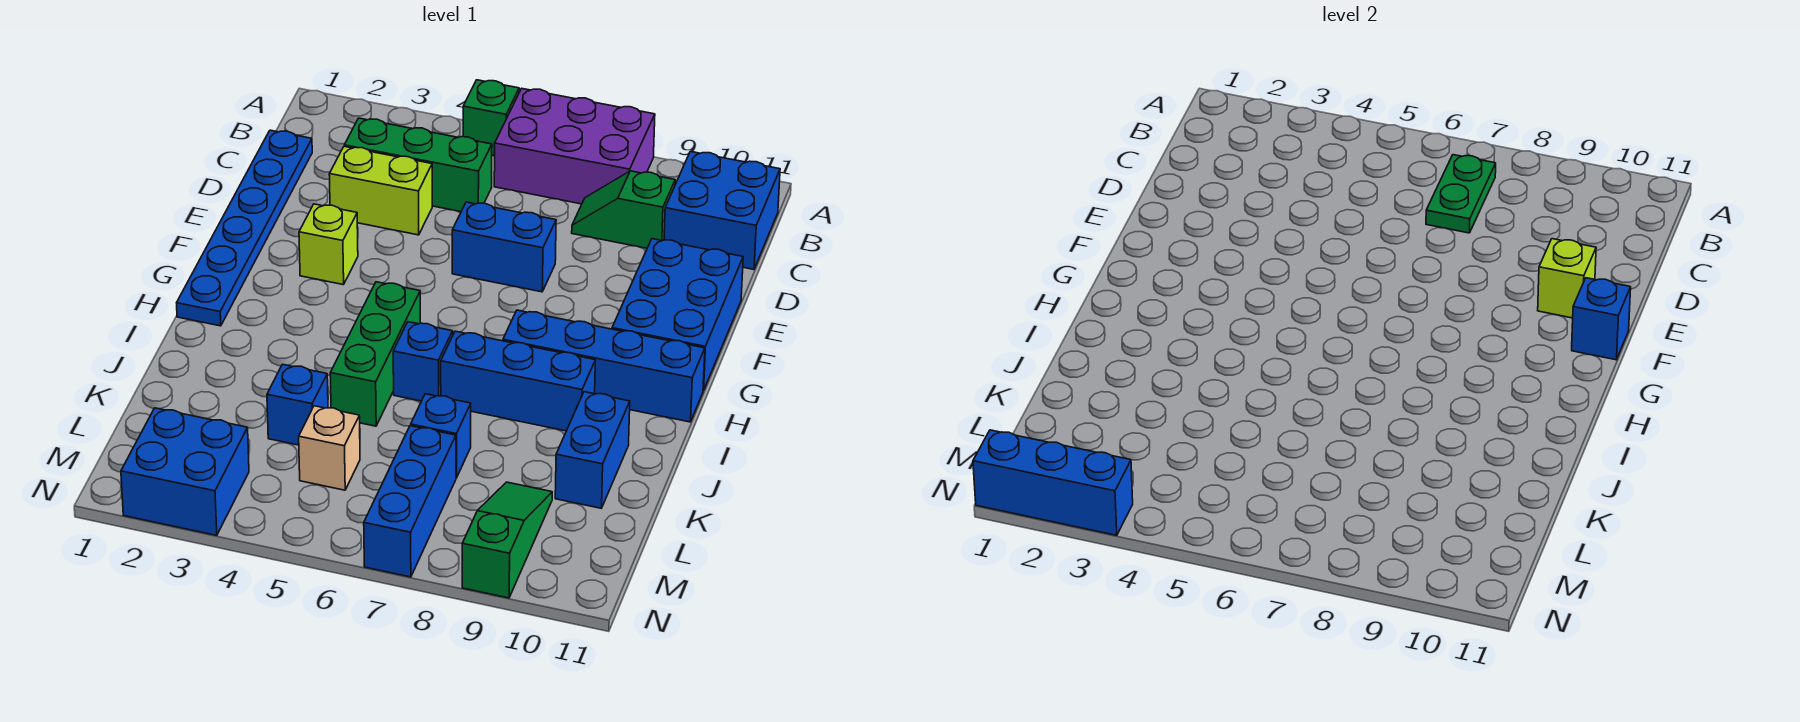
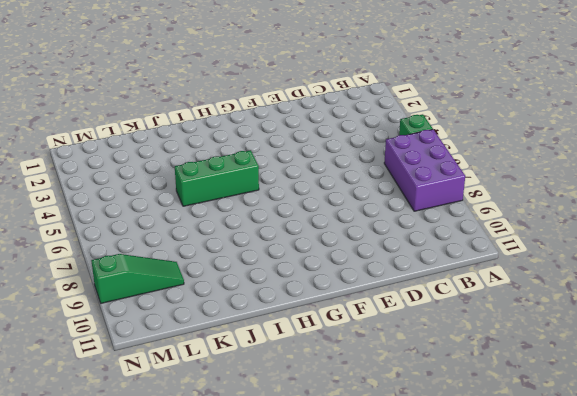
none -> blue 2x2 brick [664,151,780,269]
none -> blue 1x6 plate [177,130,312,326]
none -> green 1x3 brick [344,118,492,212]

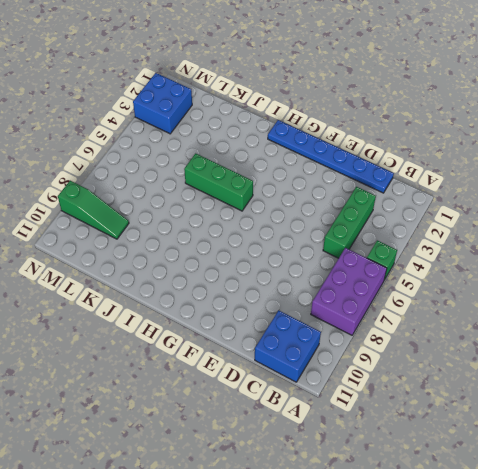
none -> green 1x2 slope [572,171,675,248]
none -> lime 1x2 brick [329,146,432,235]
none -> blue 1x2 brick [452,202,556,292]

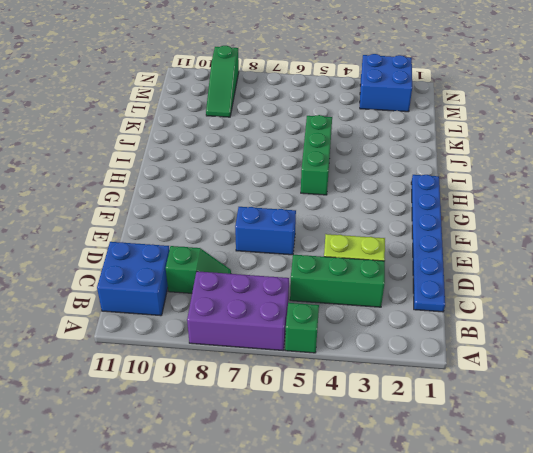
none -> blue 2x3 brick [612,239,743,391]
none -> lime 1x1 brick [299,204,358,285]
none -> blue 1x4 brick [503,310,705,422]

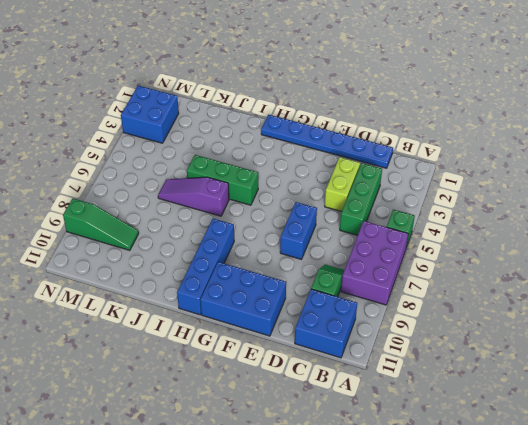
purple 1x3 slope [158,177,229,216] -> blue 1x1 brick [393,322,453,401]
none -> lime 1x1 brick [299,204,358,285]
none -> blue 1x3 brick [441,331,595,431]
none -> blue 1x2 brick [555,392,630,508]

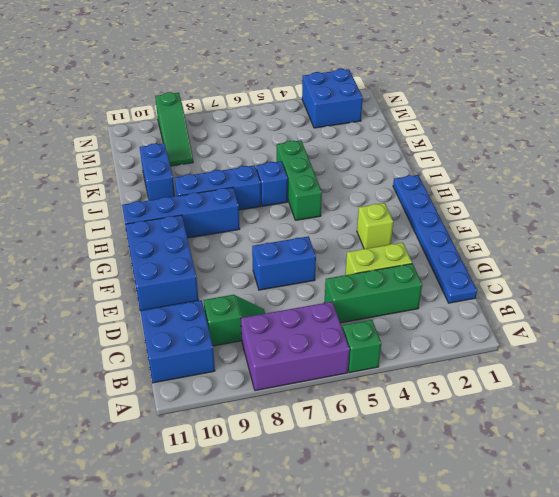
none -> blue 1x1 brick [267,364,328,445]
none -> blue 1x1 brick [411,394,471,478]
none -> tan 1x1 brick [299,406,360,490]

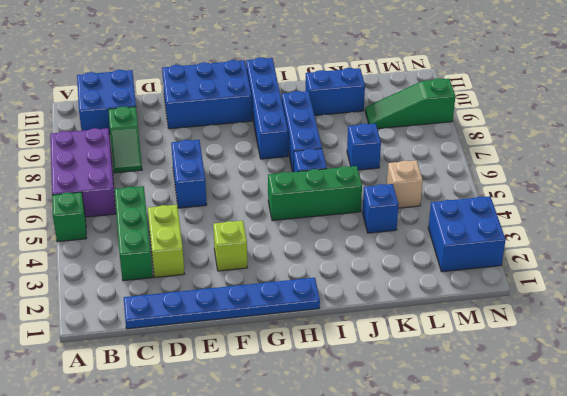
none -> blue 1x3 brick [364,426,456,577]
none -> green 1x2 plate [1426,155,1496,233]
none -> lime 1x1 brick [1538,239,1596,318]

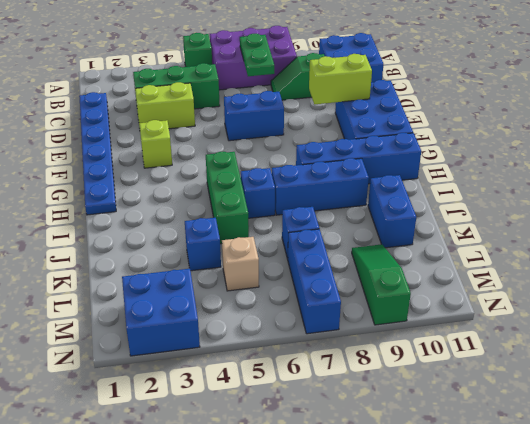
lime 1x2 brick [309,54,372,104] -> lime 1x1 brick [1538,239,1596,318]
none -> blue 1x1 brick [1572,278,1631,360]
none -> blue 1x3 brick [973,430,1133,535]

